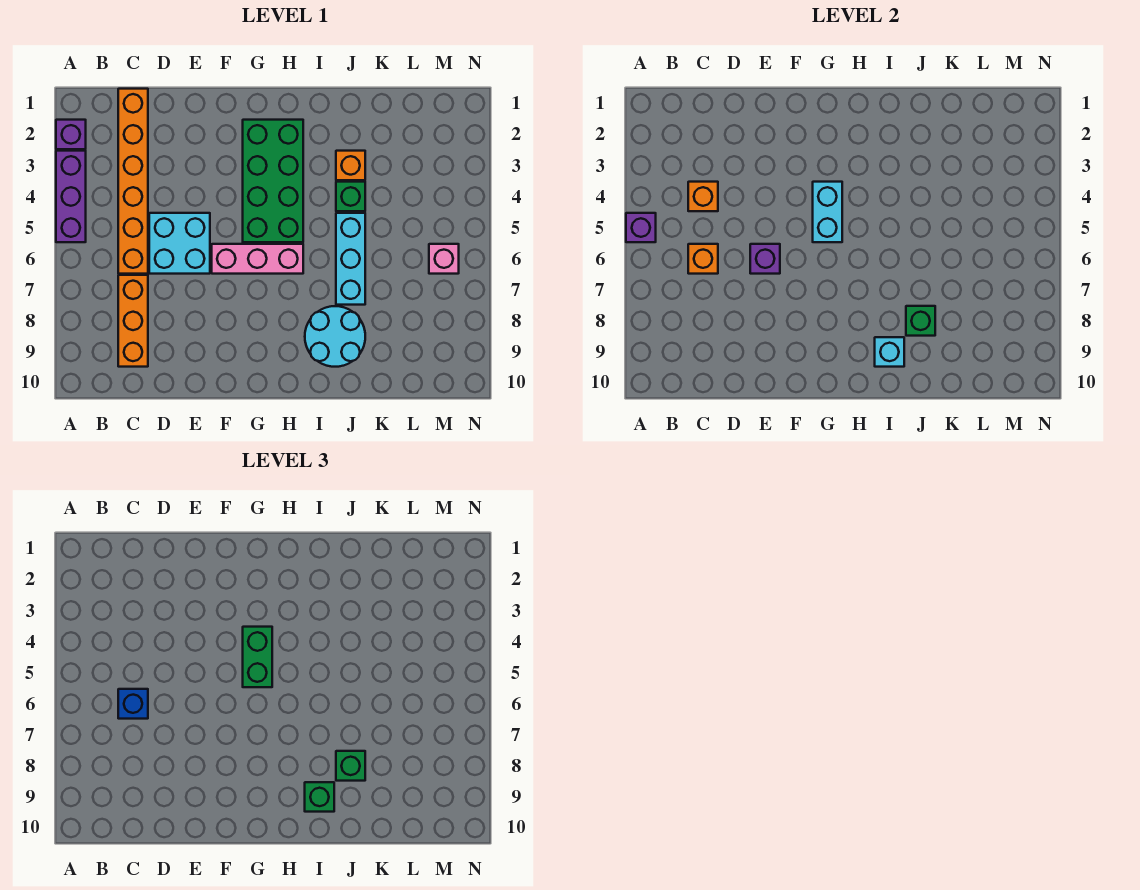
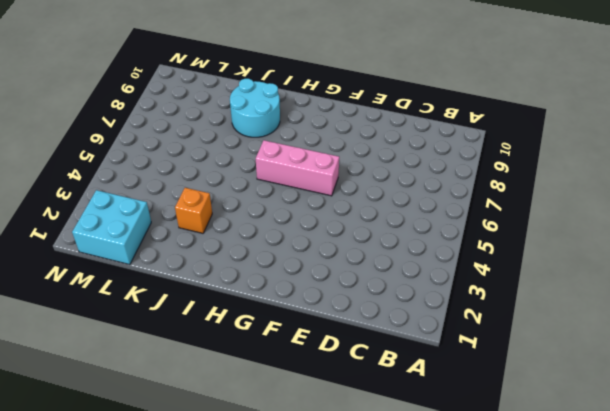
cyan 2x2 brick [72,190,151,265] -> cyan 2x2 brick moved to [149,213,210,274]
none -> purple 1x1 brick [56,120,86,149]
none -> purple 1x3 brick [56,151,86,242]
none -> orange 1x6 brick [118,89,148,274]

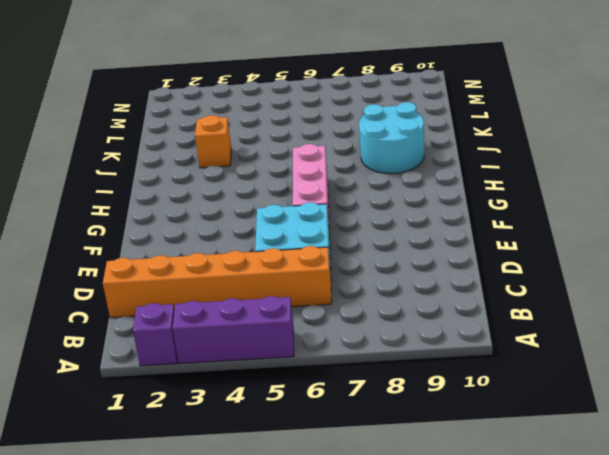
none -> orange 1x3 brick [118,275,148,367]
none -> green 2x4 brick [243,120,303,242]
none -> green 1x1 brick [336,182,365,211]

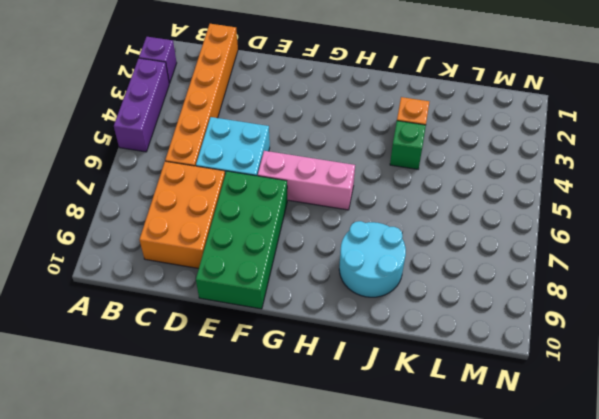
orange 2x3 brick [140,161,225,269] -> orange 1x3 brick [118,275,148,367]
green 2x4 brick [196,171,287,309] -> green 2x4 brick moved to [243,120,303,242]
none -> cyan 1x3 brick [336,213,365,305]
none -> pink 1x1 brick [429,244,459,274]
none -> purple 1x1 brick [626,213,656,242]

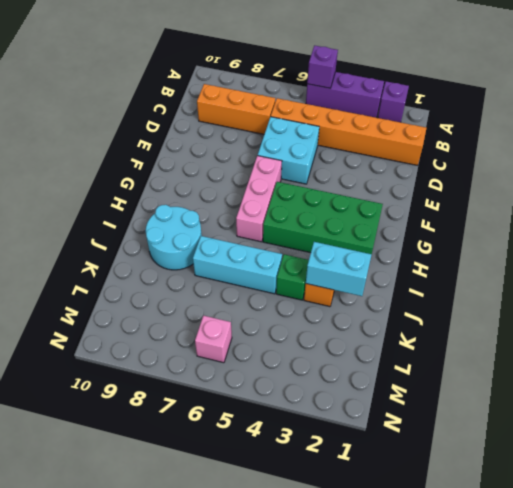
cyan 1x2 brick [306,242,372,296] -> cyan 1x2 brick moved to [813,182,842,242]
none -> orange 1x1 brick [688,182,718,211]
none -> orange 1x1 brick [688,244,718,274]
none -> purple 1x1 brick [750,244,780,274]

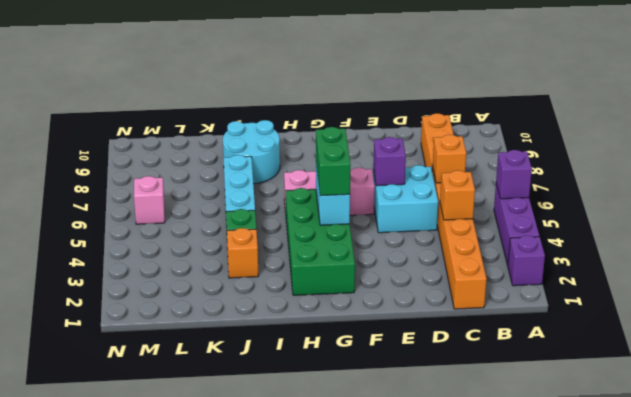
none -> cyan 1x1 brick [875,337,904,367]
none -> green 1x1 brick [906,306,935,336]
none -> blue 1x1 brick [118,689,148,719]

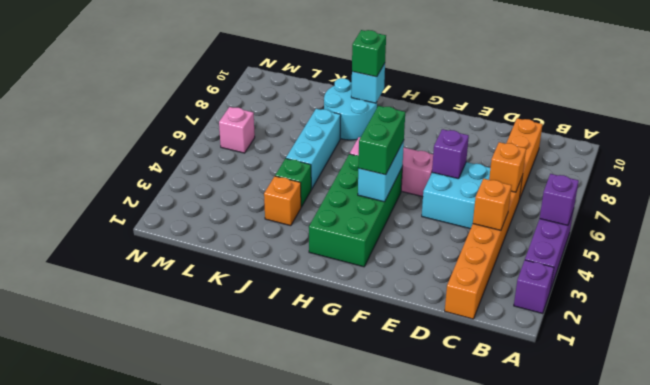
none -> green 1x1 brick [906,306,935,336]
none -> blue 1x1 brick [118,689,148,719]
none -> green 1x1 brick [336,751,365,781]

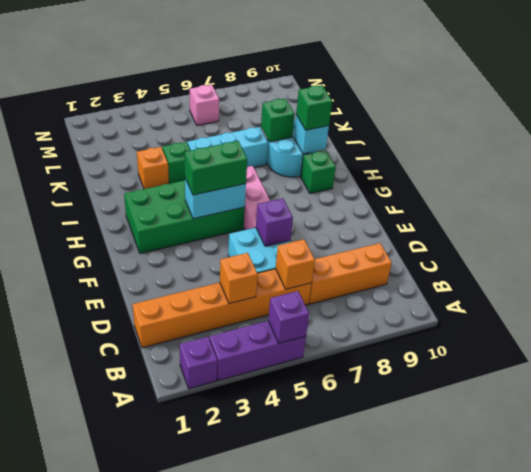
green 1x1 brick [301,150,336,194] -> green 1x1 brick moved to [336,751,365,781]
none -> blue 1x1 brick [118,689,148,719]

